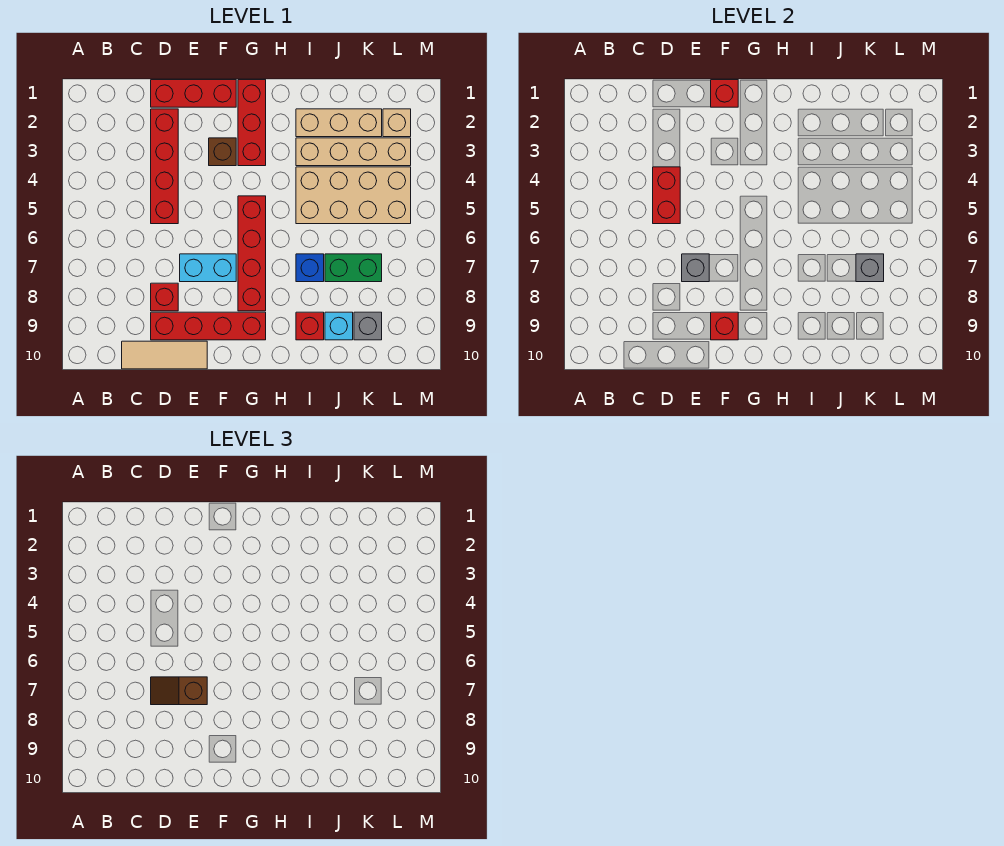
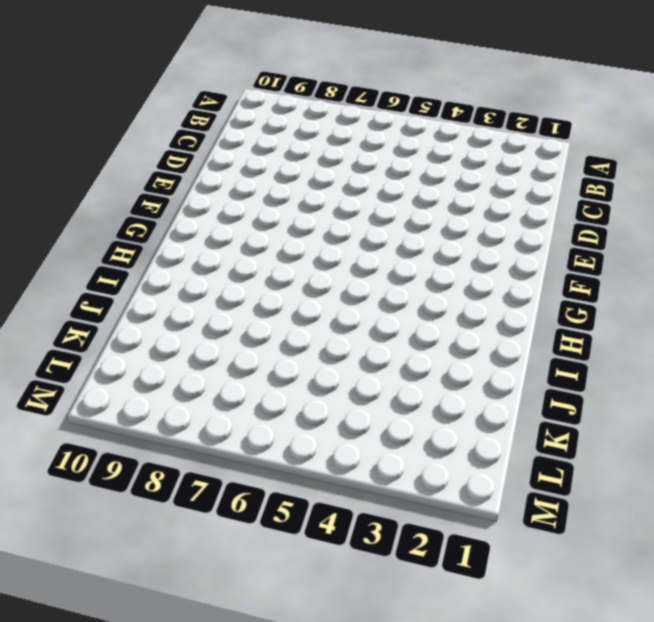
none -> tan 1x3 tile [122,341,207,369]
none -> red 1x3 brick [151,80,236,107]
none -> red 1x4 brick [151,109,178,224]

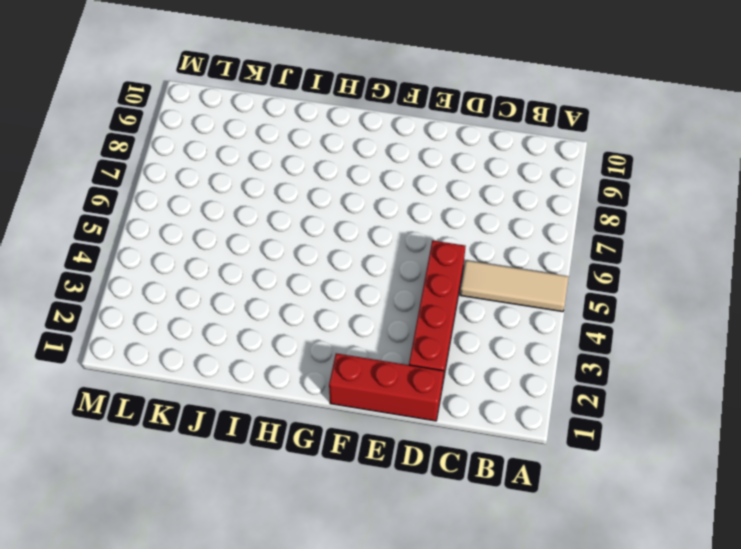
tan 1x3 tile [460,260,569,312] -> tan 1x3 tile moved to [122,341,207,369]
none -> red 1x1 brick [151,283,178,311]
none -> red 1x4 brick [151,312,266,340]
none -> cyan 1x2 brick [180,254,236,282]

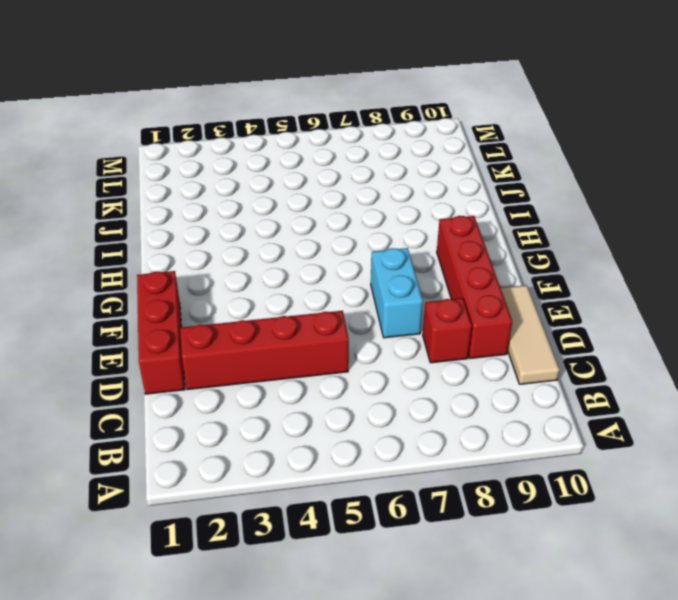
none -> brown 1x1 brick [209,138,236,166]
none -> red 1x3 brick [238,80,266,166]
none -> red 1x4 brick [238,196,266,311]

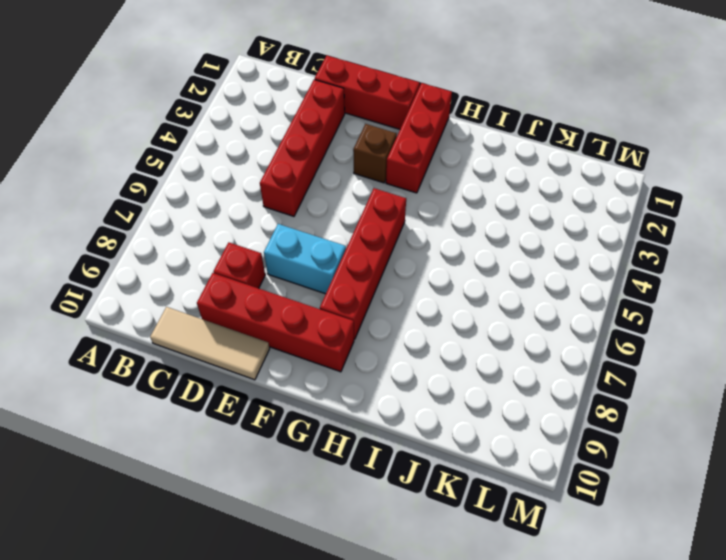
none -> tan 1x3 brick [296,109,382,137]
none -> tan 1x4 brick [296,138,411,166]
none -> tan 2x4 brick [296,167,411,224]

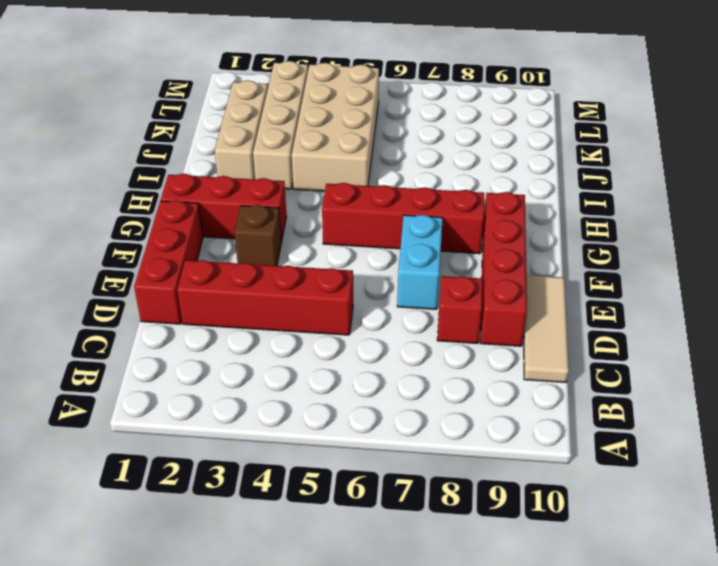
none -> blue 1x1 brick [296,254,324,282]
none -> red 1x1 brick [296,312,324,340]
none -> green 1x2 brick [325,254,382,282]

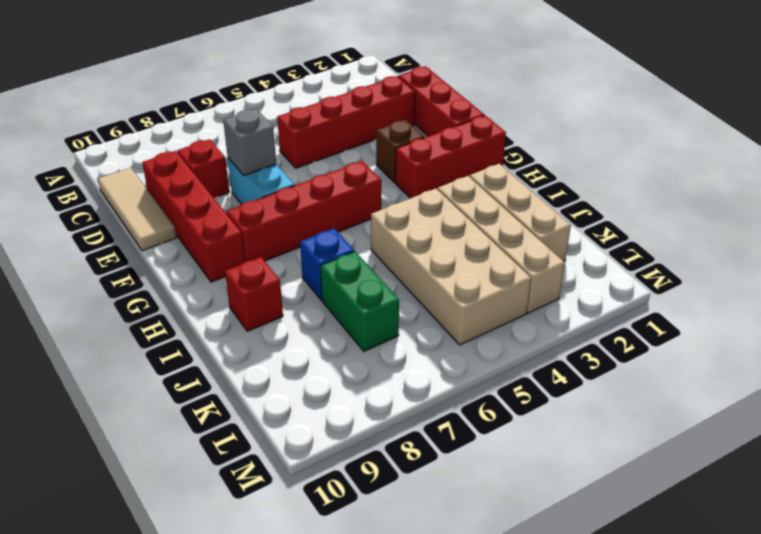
none -> cyan 1x1 brick [325,312,353,340]
none -> grey 1x1 brick [354,312,382,340]
none -> tan 1x1 brick [383,109,411,137]

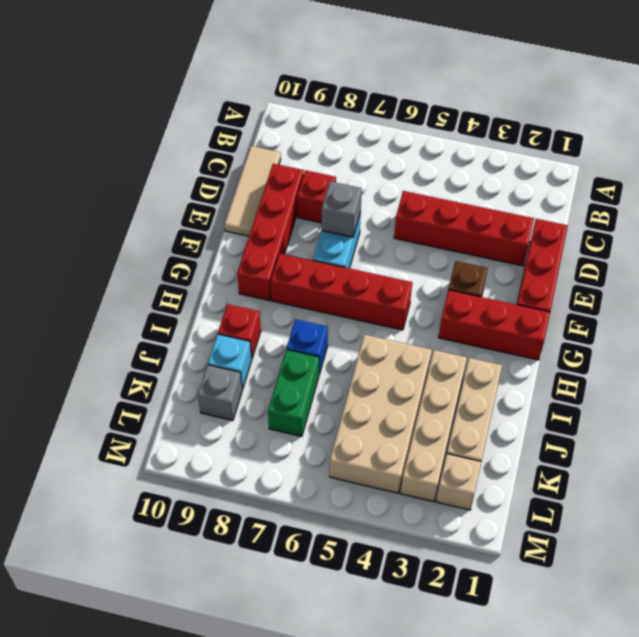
none -> red 1x2 brick [653,167,680,224]
none -> red 1x1 brick [711,80,738,107]
none -> red 1x1 brick [711,312,738,340]

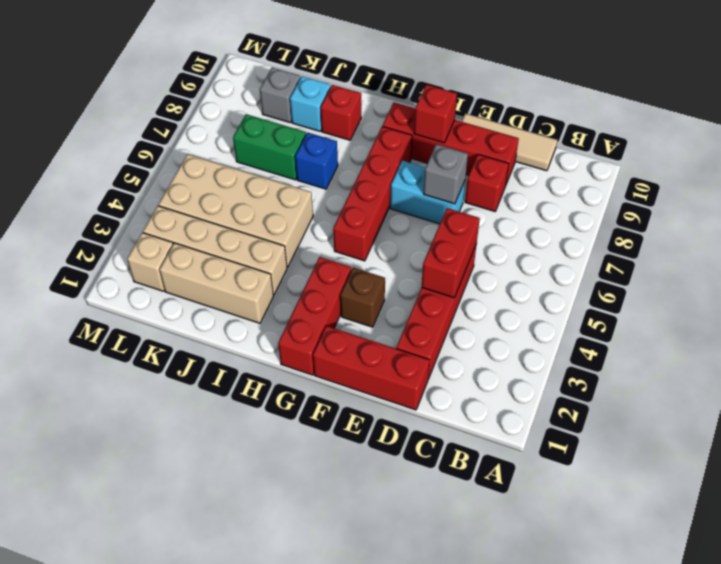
none -> red 1x1 brick [711,80,738,107]
none -> grey 1x1 brick [856,254,884,282]
none -> brown 1x2 slope [151,677,207,705]

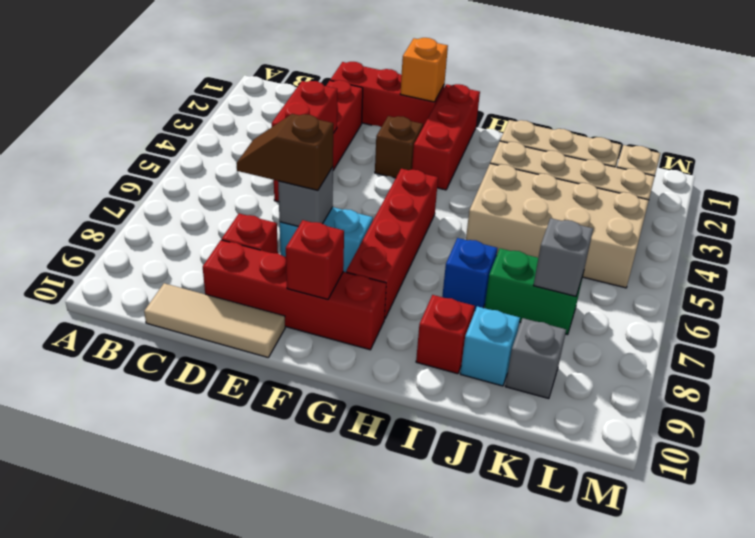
orange 1x1 brick [400,38,448,102] -> red 1x1 brick [711,80,738,107]

